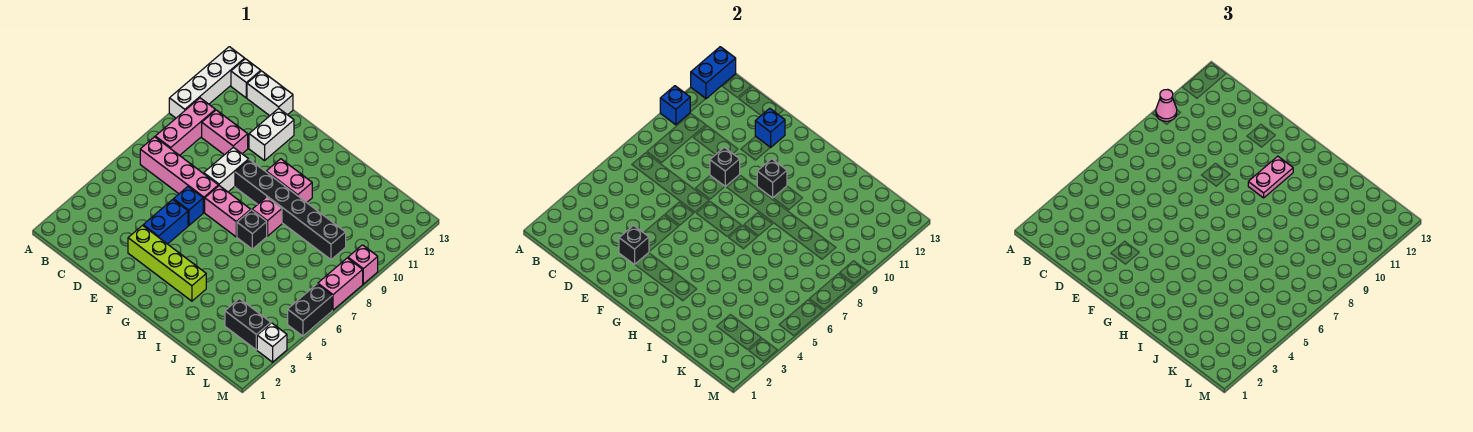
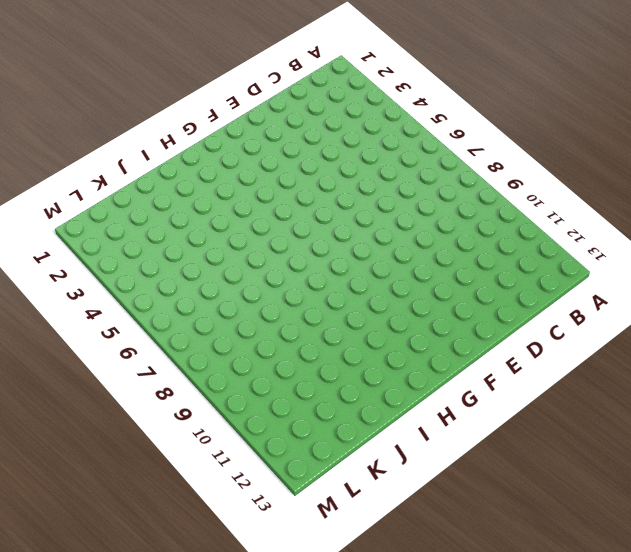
none -> white 1x4 brick [169,47,245,118]
none -> pink 1x4 brick [140,137,218,212]
none -> pink 1x3 brick [155,98,215,155]

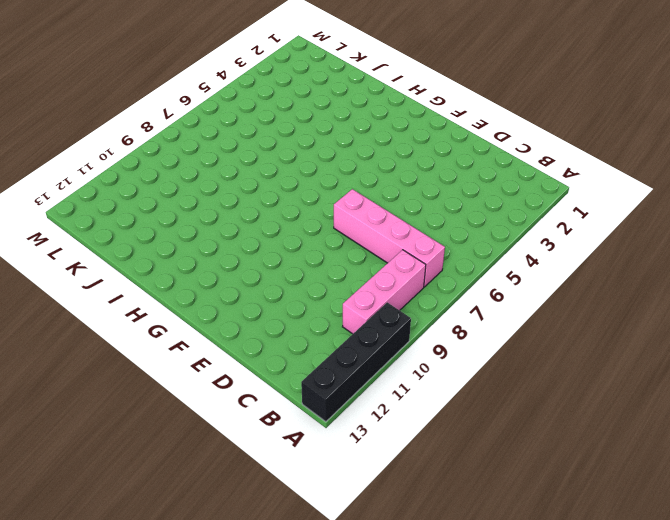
black 1x4 brick [301,302,411,422] -> white 1x4 brick [169,47,245,118]
none -> white 1x1 brick [231,59,261,98]
none -> pink 1x2 brick [202,110,248,155]
none -> white 1x2 brick [247,71,293,116]

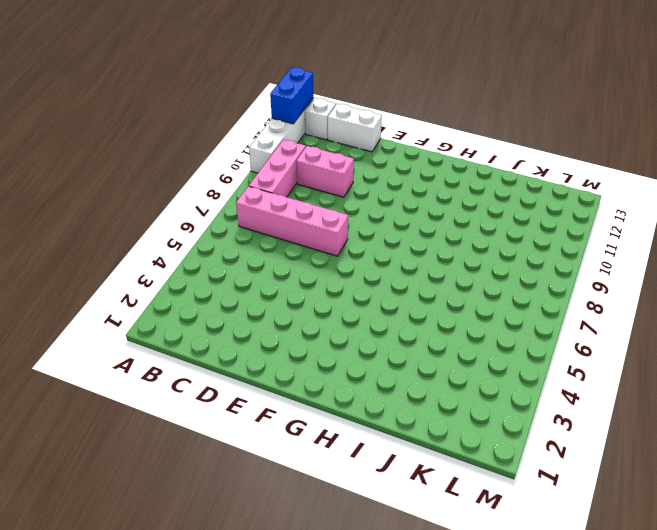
none -> lime 1x4 brick [128,226,206,301]
none -> blue 1x2 brick [143,200,188,244]
none -> blue 1x1 brick [174,187,203,226]

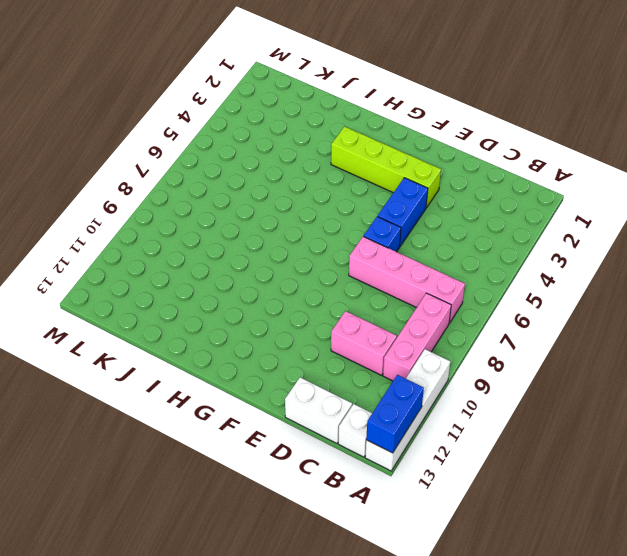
none -> white 1x2 brick [204,147,249,192]
none -> white 1x2 brick [249,108,294,161]
none -> pink 1x2 brick [205,186,251,237]

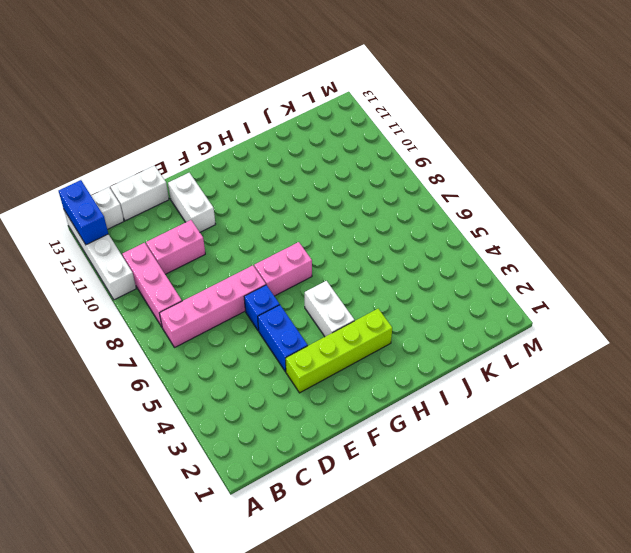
white 1x2 brick [305,281,354,337] -> white 1x2 brick moved to [204,147,249,192]
none -> black 1x6 brick [235,160,346,260]
none -> pink 1x2 brick [266,159,312,203]
none -> black 1x1 brick [237,210,267,249]

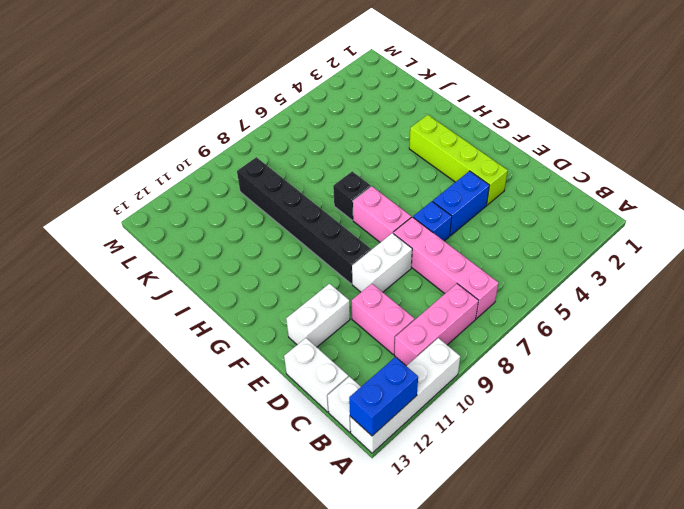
none -> pink 1x2 brick [266,159,312,203]
none -> pink 1x1 brick [252,197,282,236]
none -> black 1x2 brick [225,299,271,350]

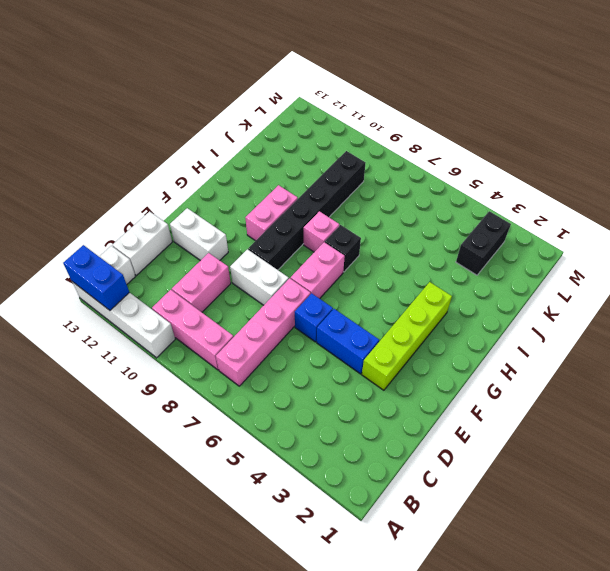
none -> white 1x1 brick [257,323,287,362]
none -> black 1x2 brick [288,284,332,336]
none -> pink 1x2 brick [318,258,363,310]

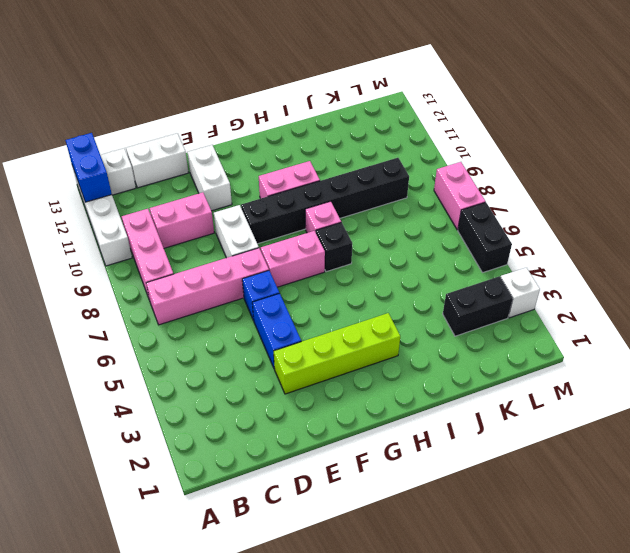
none -> pink 1x1 brick [348,245,378,284]
none -> blue 1x1 brick [660,86,690,125]
none -> black 1x1 brick [619,226,649,265]

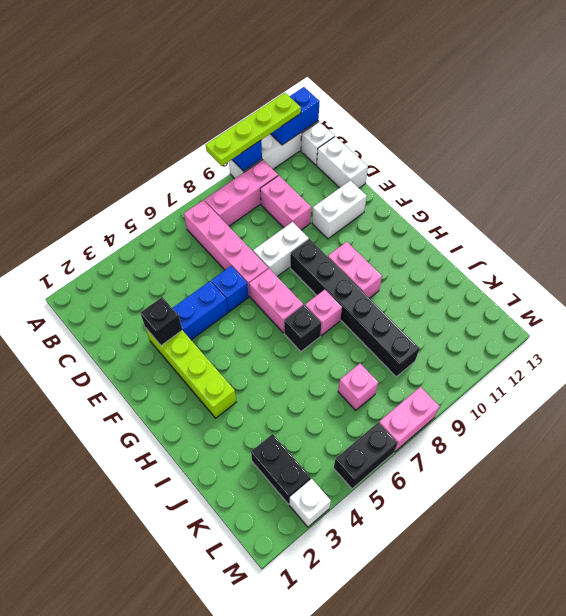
lime 1x4 plate [206,93,301,166] -> pink 1x1 cone [1156,89,1177,121]
pink 1x1 brick [338,364,378,410] -> pink 1x1 brick moved to [348,245,378,284]
none -> black 1x1 brick [710,147,740,186]
none -> blue 1x1 brick [755,108,785,148]
none -> black 1x1 brick [757,159,787,198]

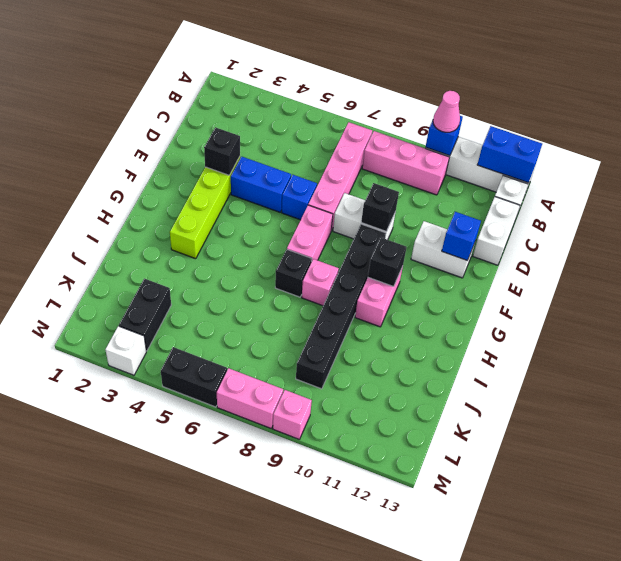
none -> pink 1x2 brick [202,110,248,155]
none -> pink 1x2 plate [1248,156,1293,198]

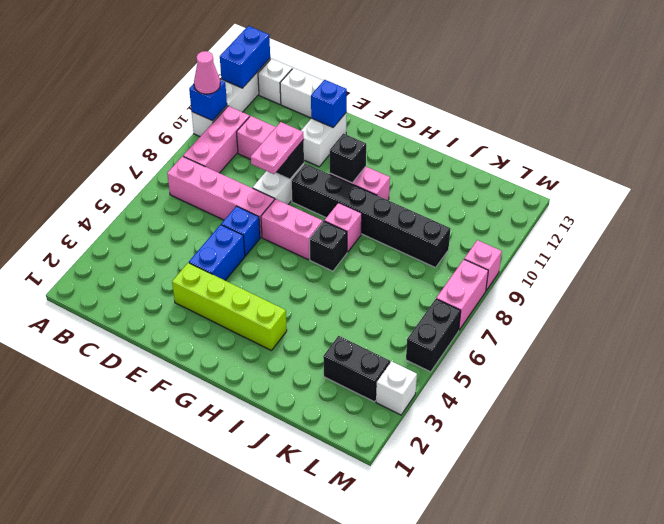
pink 1x2 plate [251,122,304,174] -> pink 1x2 plate moved to [1248,156,1293,198]
none -> black 1x1 brick [619,226,649,265]

